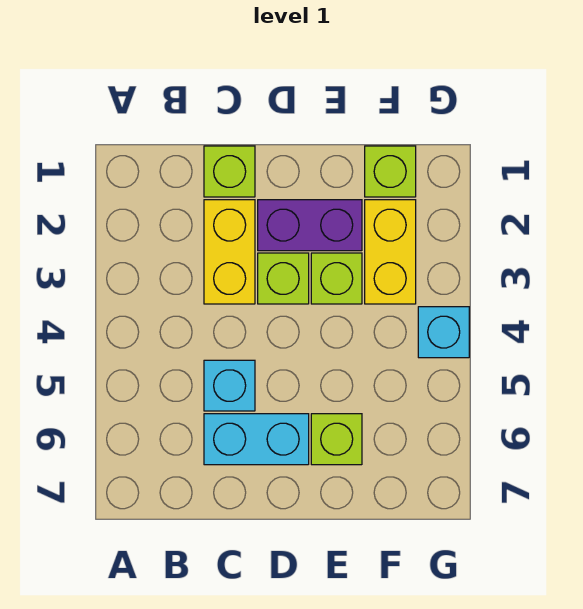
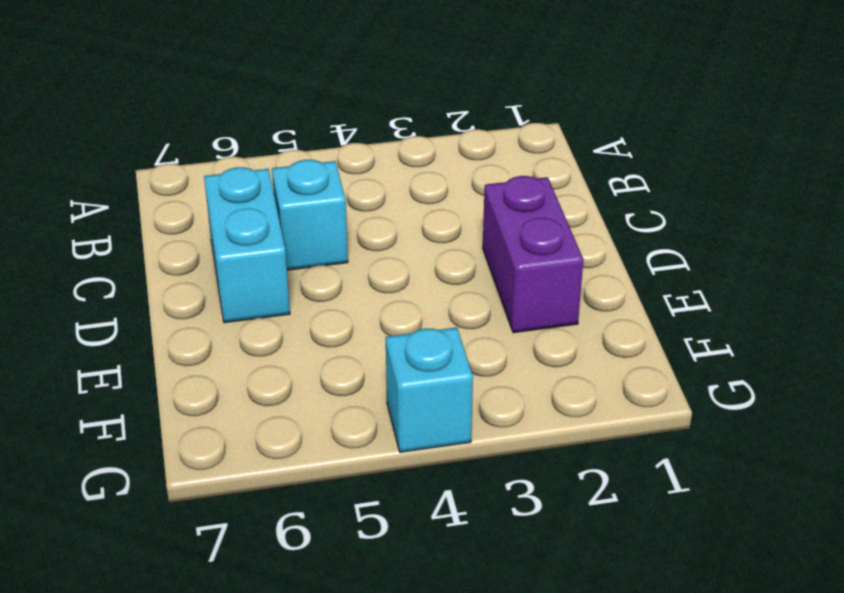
none -> lime 1x1 brick [204,146,255,197]
none -> yellow 1x2 brick [204,200,255,304]

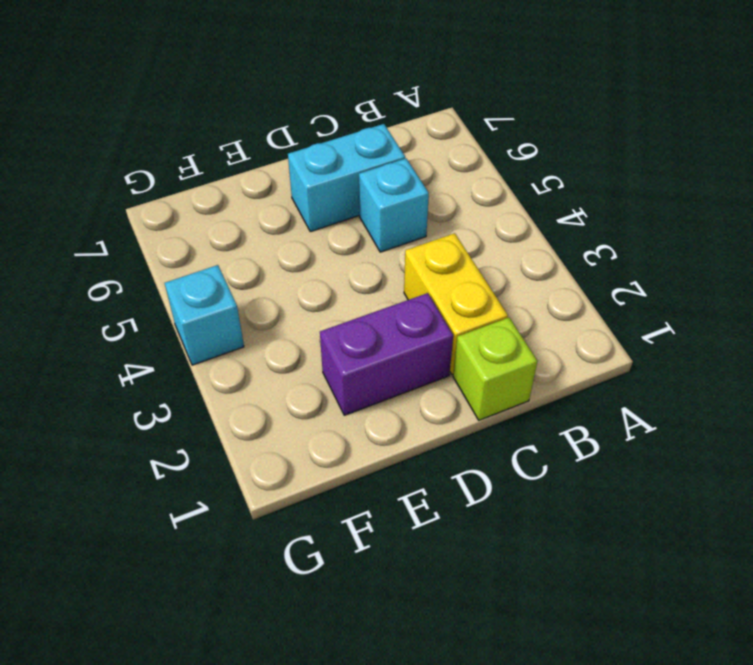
none -> lime 1x1 brick [258,253,309,304]
none -> lime 1x1 brick [311,253,362,304]

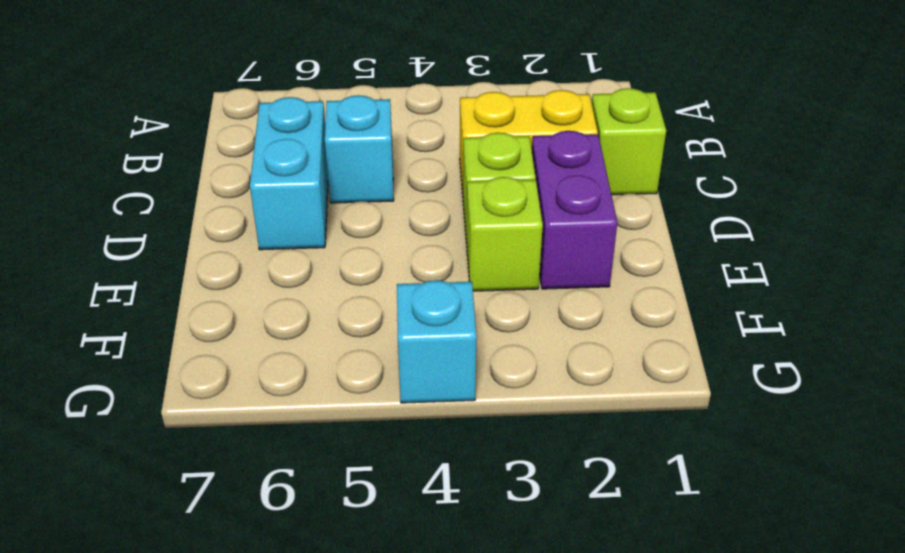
none -> lime 1x1 brick [311,414,362,465]
none -> lime 1x1 brick [365,146,416,197]

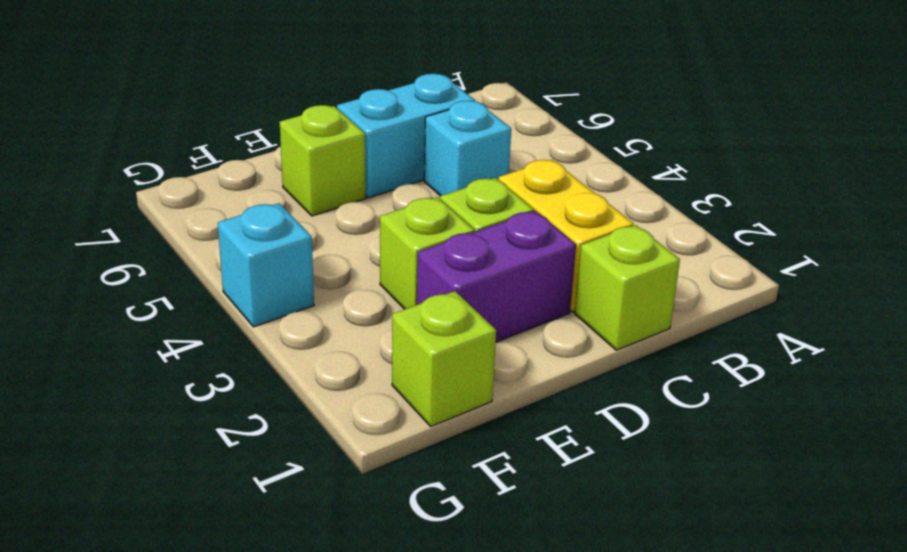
none -> yellow 1x2 brick [365,200,416,304]

